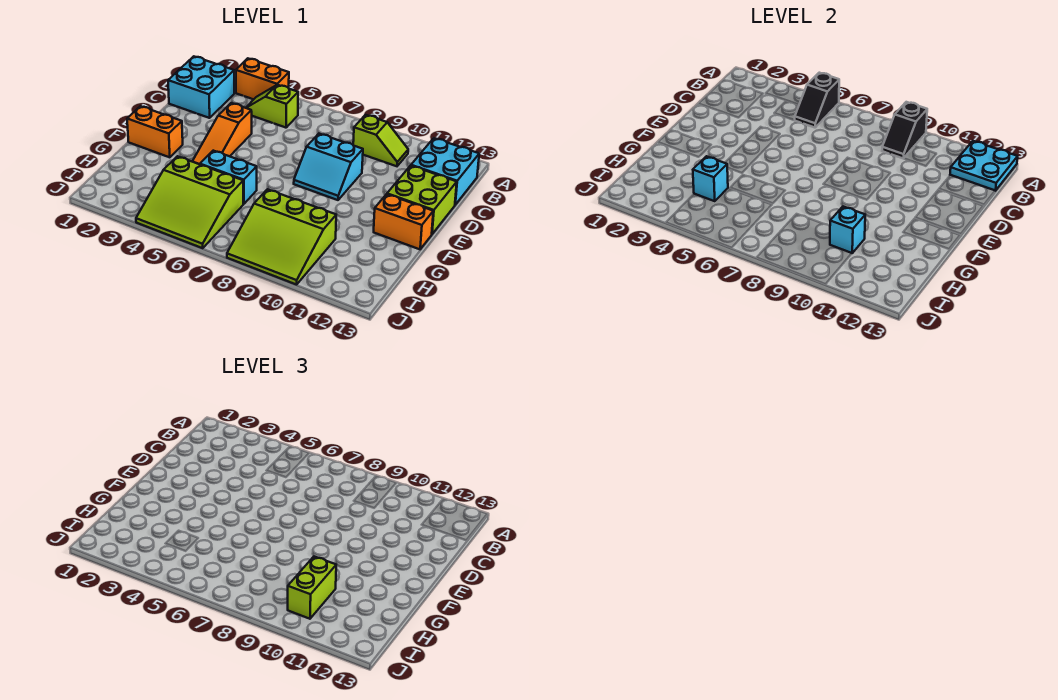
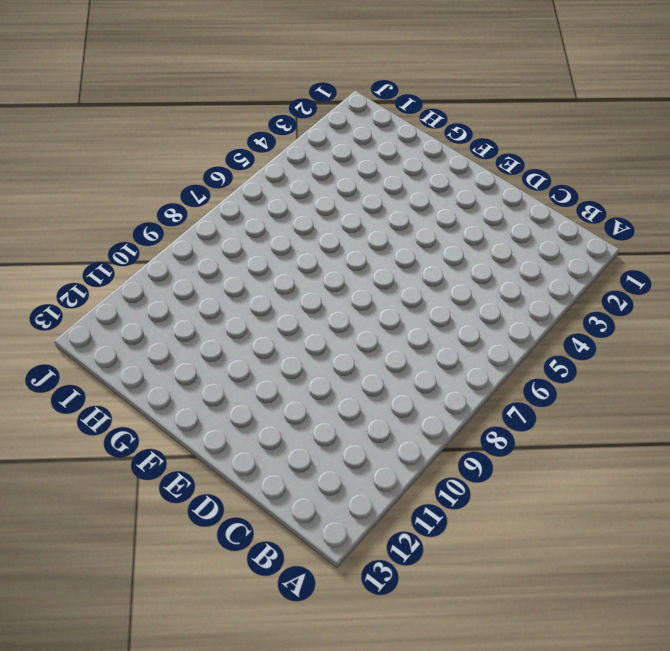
none -> orange 1x2 brick [236,58,289,99]
none -> cyan 2x2 brick [168,56,235,118]
none -> lime 1x2 slope [246,85,298,128]

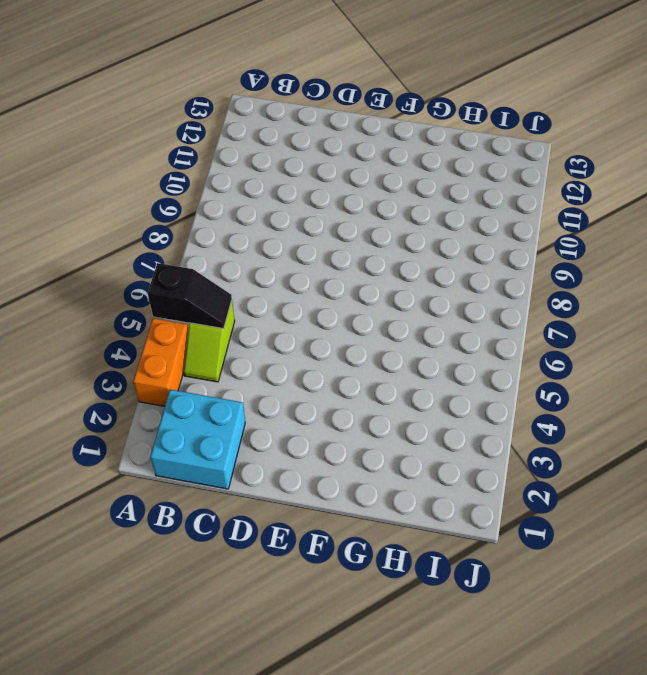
none -> lime 1x2 slope [353,115,408,166]
none -> cyan 2x2 brick [411,138,479,205]
none -> orange 1x3 slope [192,103,252,164]

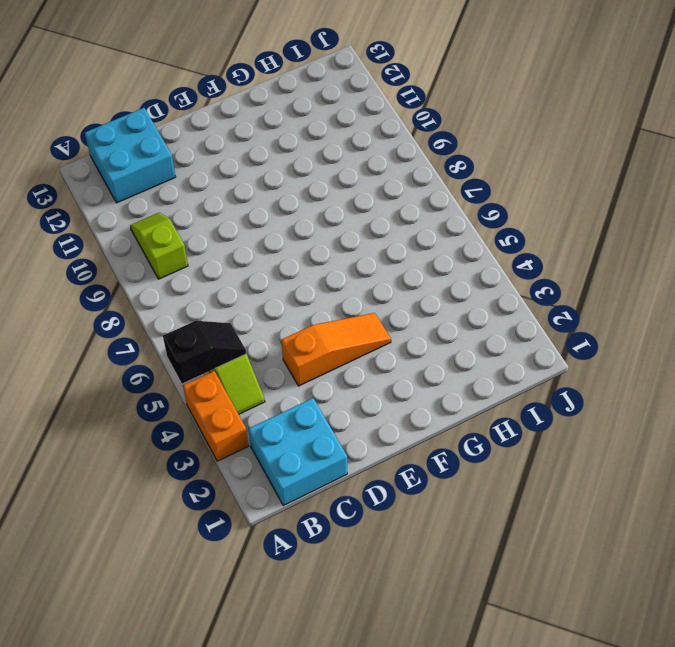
none -> cyan 2x2 slope [294,134,363,200]
none -> lime 2x2 brick [387,166,457,234]
none -> orange 1x2 brick [127,106,183,157]

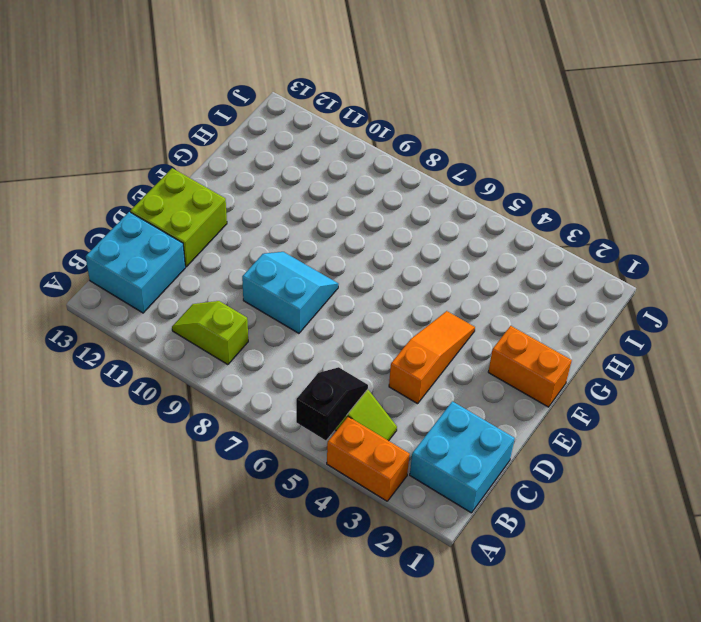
none -> orange 1x2 brick [374,194,433,249]
none -> cyan 1x2 brick [200,151,257,204]
none -> lime 3x3 slope [136,156,243,248]

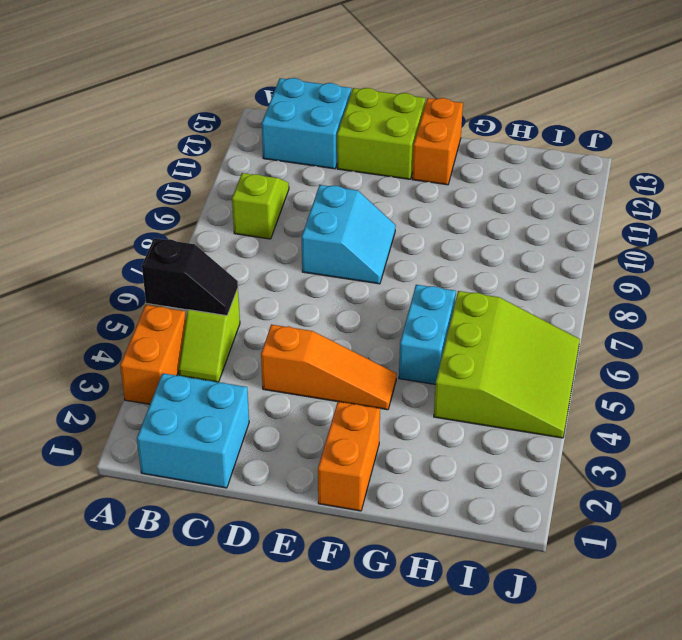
none -> lime 3x3 slope [227,189,336,285]
none -> black 1x2 slope [882,102,927,158]
none -> cyan 2x2 plate [950,141,1018,191]

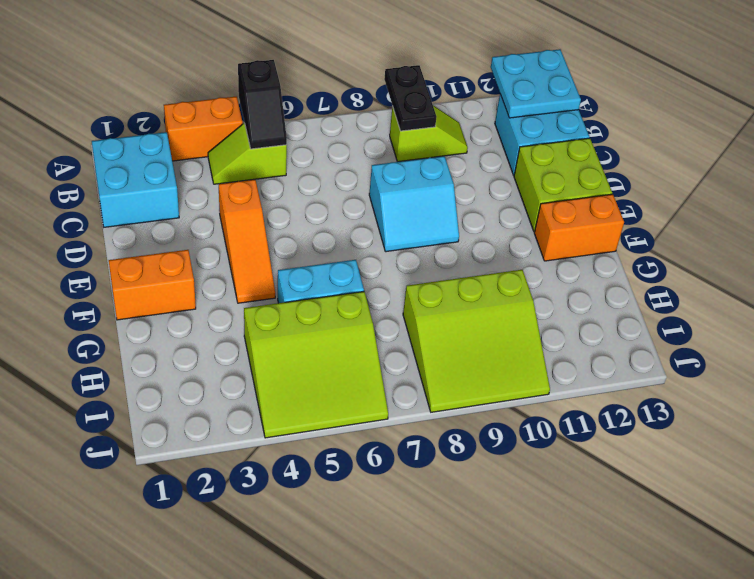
black 1x2 plate [384,65,436,131] -> black 1x2 slope [882,102,927,158]
none -> cyan 1x1 brick [693,156,728,201]
none -> cyan 1x1 brick [830,207,865,253]
none -> lime 1x2 brick [288,557,336,619]

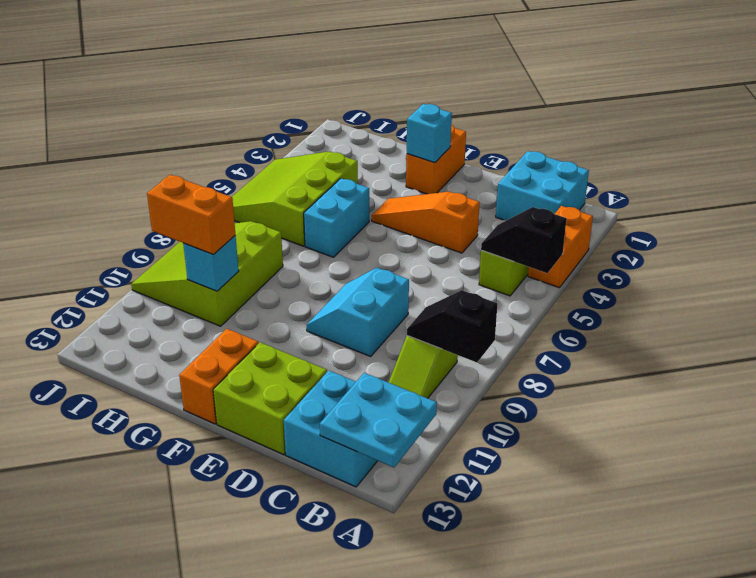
cyan 1x1 brick [407,104,452,163] -> cyan 1x1 brick moved to [693,156,728,201]
orange 1x2 brick [147,175,235,255] -> lime 1x2 brick [288,557,336,619]

